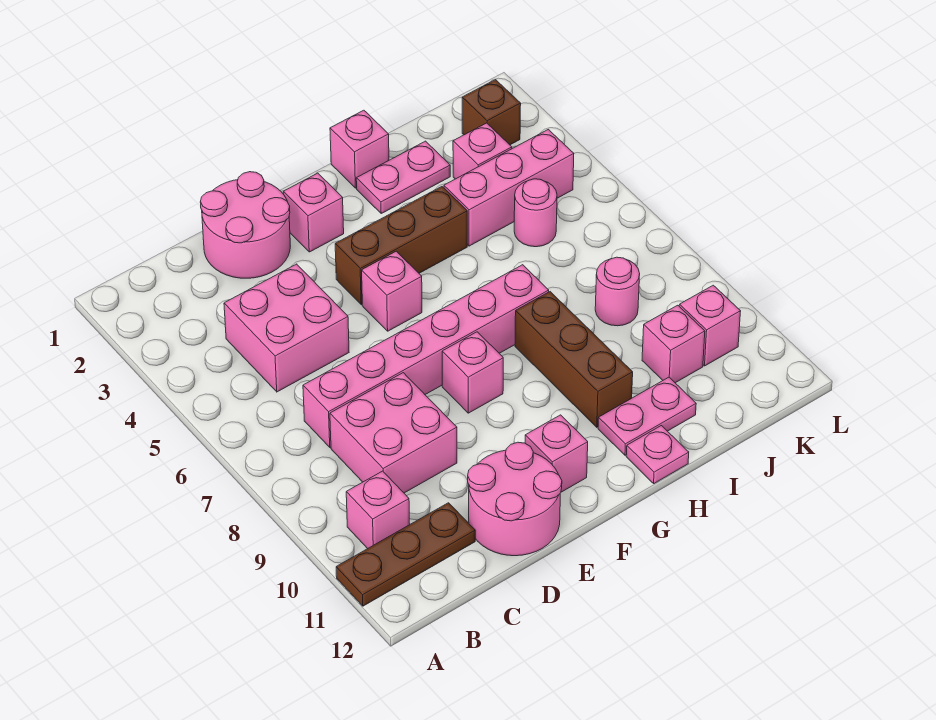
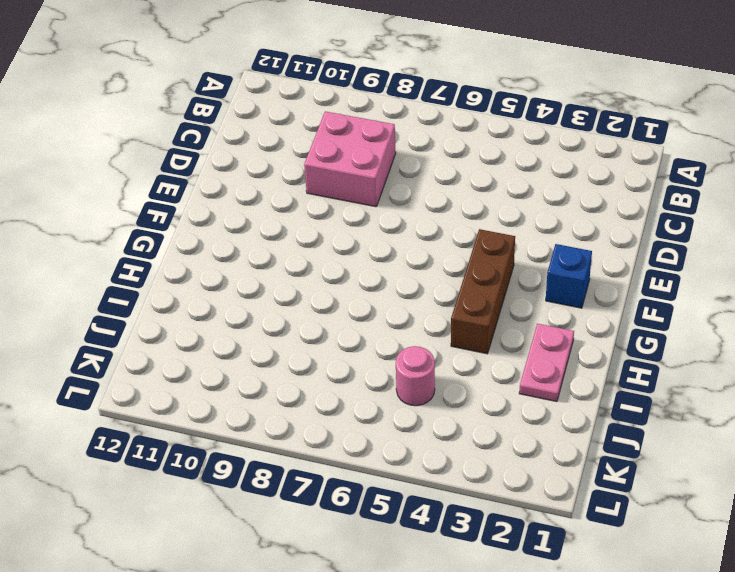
blue 1x1 brick [546,244,592,308] -> pink 1x1 brick [283,173,344,252]
none -> brown 1x3 plate [336,503,475,606]
none -> pink 1x1 brick [346,471,410,549]
none -> pink 2x2 brick [224,264,349,392]

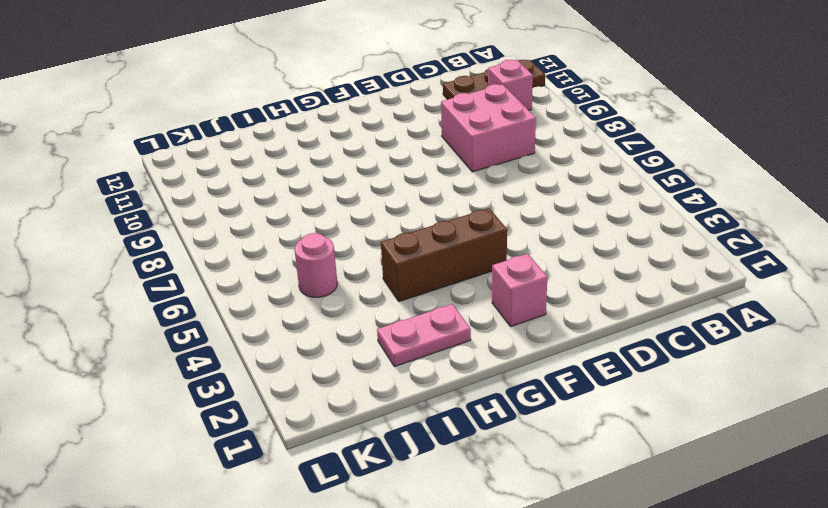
none -> pink 2x2 brick [224,264,349,392]
none -> pink 1x6 brick [303,265,549,447]
none -> pink 2x2 round brick [200,172,290,278]

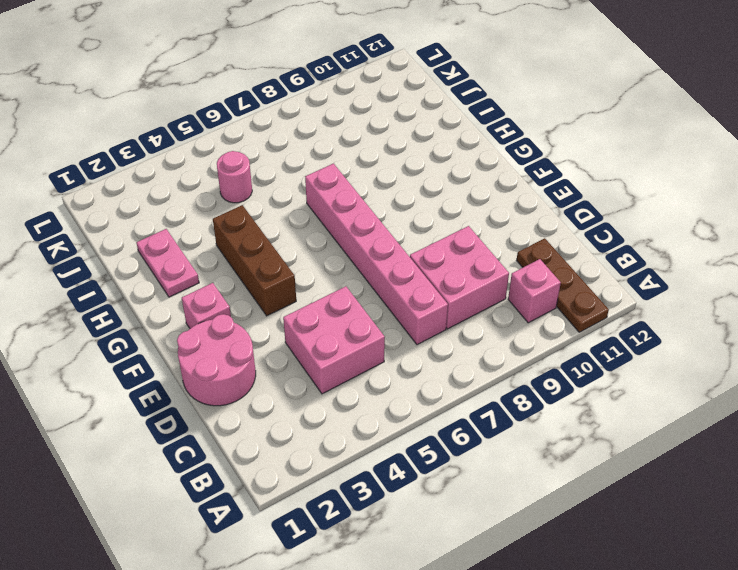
none -> pink 2x2 round brick [468,442,562,556]
none -> pink 1x1 brick [362,251,422,331]
none -> pink 1x1 brick [442,332,503,413]

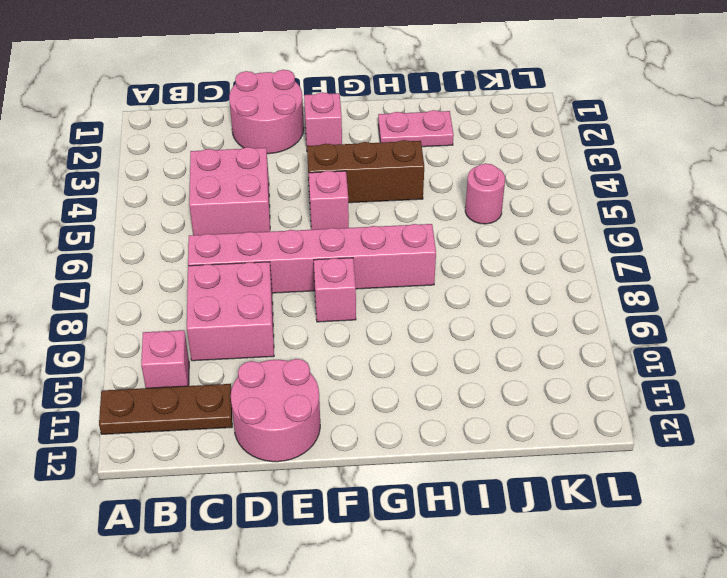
none -> pink 1x1 brick [525,415,588,492]
none -> pink 1x1 brick [330,110,389,188]
none -> brown 1x3 brick [515,292,633,427]

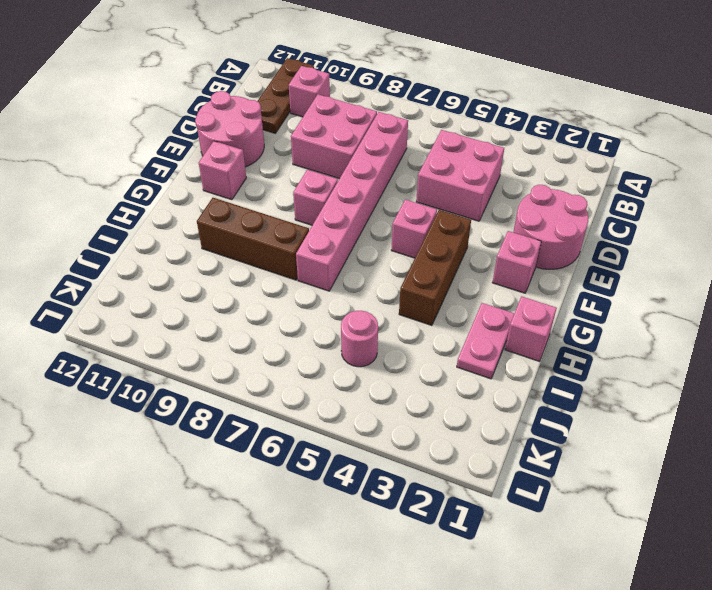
none -> pink 1x2 plate [598,377,696,455]
none -> pink 1x1 plate [626,426,689,483]
none -> pink 1x3 brick [444,130,574,246]

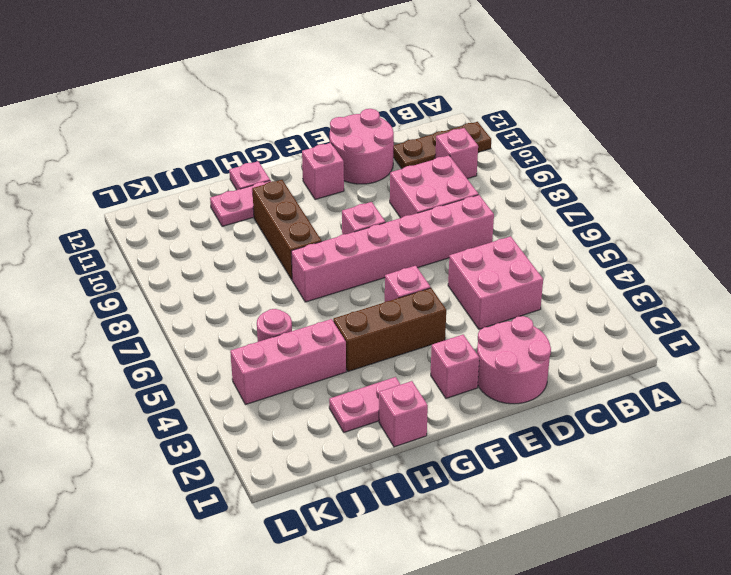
none -> pink 1x1 brick [453,123,512,179]
none -> pink 1x1 round brick [595,257,640,326]
none -> pink 1x1 brick [642,305,705,383]

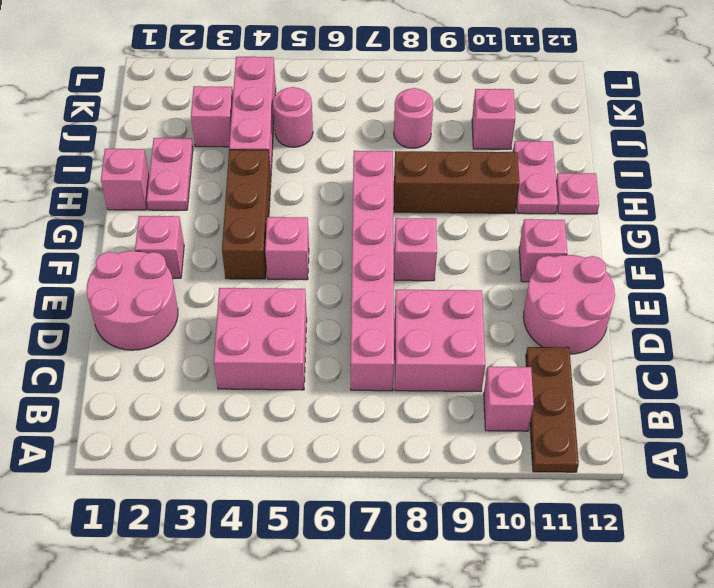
none -> brown 1x1 brick [462,80,521,145]
none -> pink 1x1 brick [679,285,741,366]

